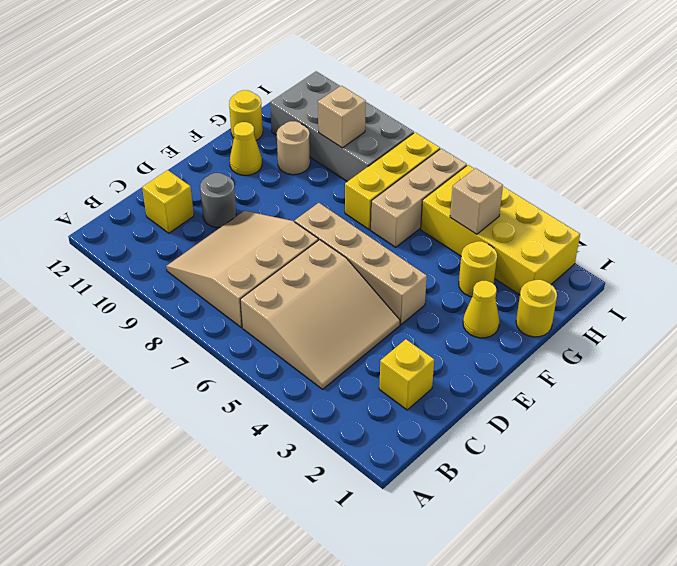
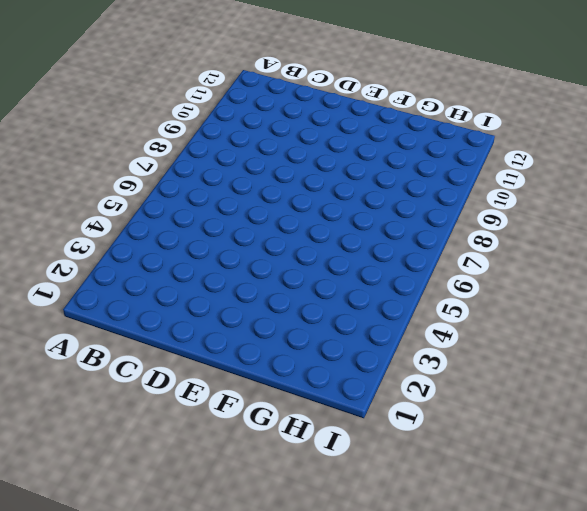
none -> tan 3x3 slope [240,240,400,389]
none -> tan 3x3 slope [166,211,318,327]
none -> yellow 1x1 brick [379,339,434,410]

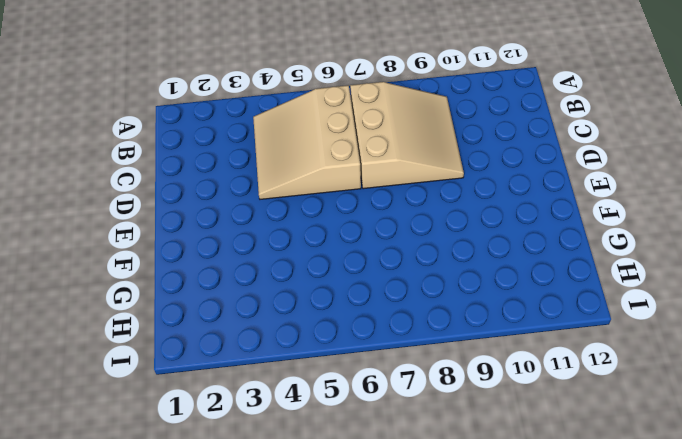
none -> yellow 1x1 brick [379,339,434,410]
none -> yellow 1x1 brick [142,170,194,233]
none -> grey 1x1 round brick [200,173,236,228]

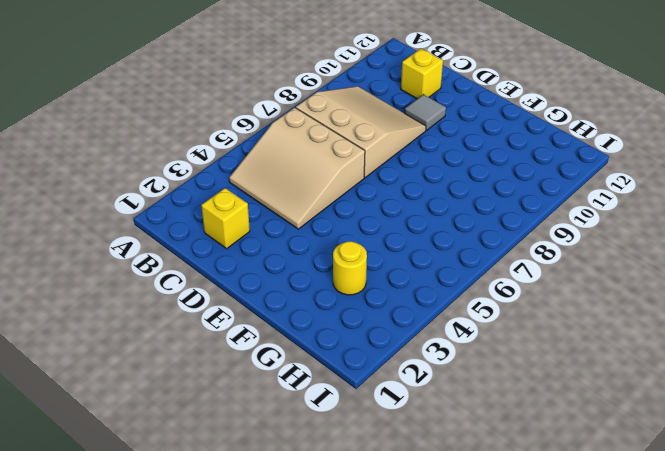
grey 1x1 tile [405,94,446,130] -> grey 1x1 round brick [200,173,236,228]
none -> tan 1x4 brick [295,203,427,324]
none -> yellow 1x1 cone [463,281,499,338]
none -> yellow 1x1 cone [230,122,262,175]

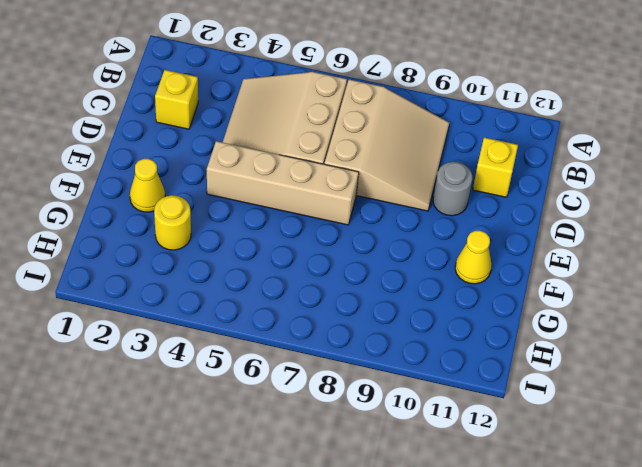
none -> yellow 1x1 round brick [516,280,557,337]
none -> tan 1x3 brick [371,148,467,247]
none -> yellow 1x3 brick [345,132,440,230]

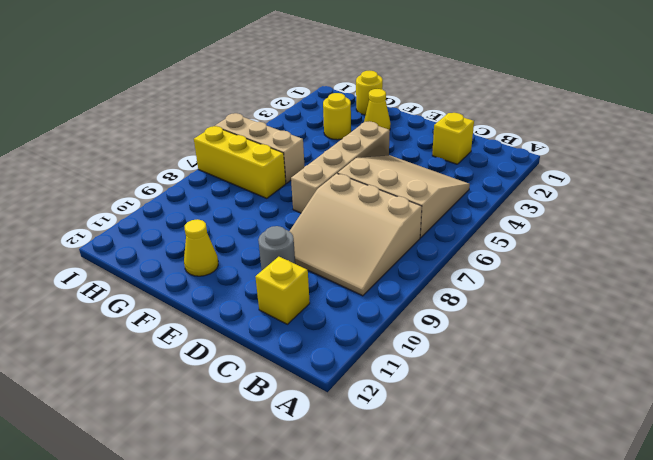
none -> tan 1x1 round brick [277,121,310,175]
none -> yellow 1x1 round brick [229,90,263,140]
none -> yellow 2x4 brick [421,165,580,295]

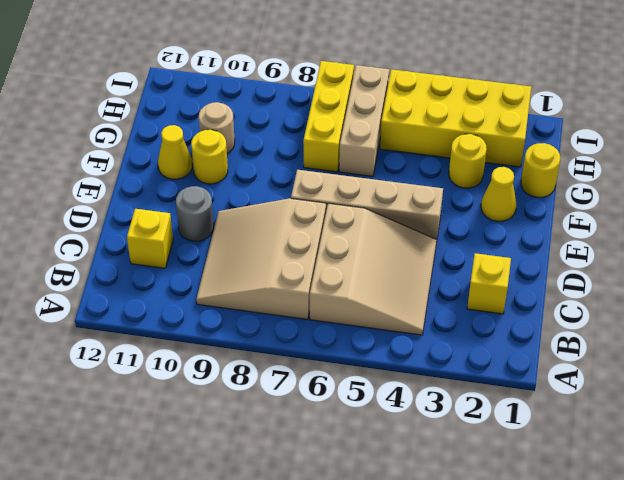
yellow 1x1 round brick [191,130,228,184] -> yellow 1x1 round brick moved to [229,90,263,140]
none -> grey 2x4 brick [270,71,414,182]
none -> tan 1x1 brick [450,168,503,234]
none -> tan 1x1 brick [318,86,366,148]

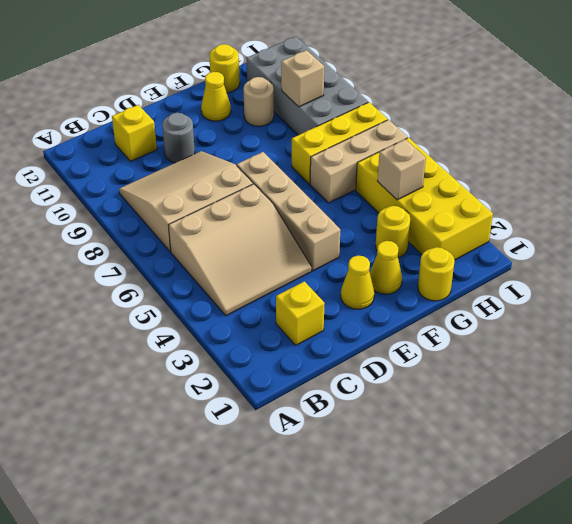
yellow 1x1 cone [341,256,374,309] -> none

